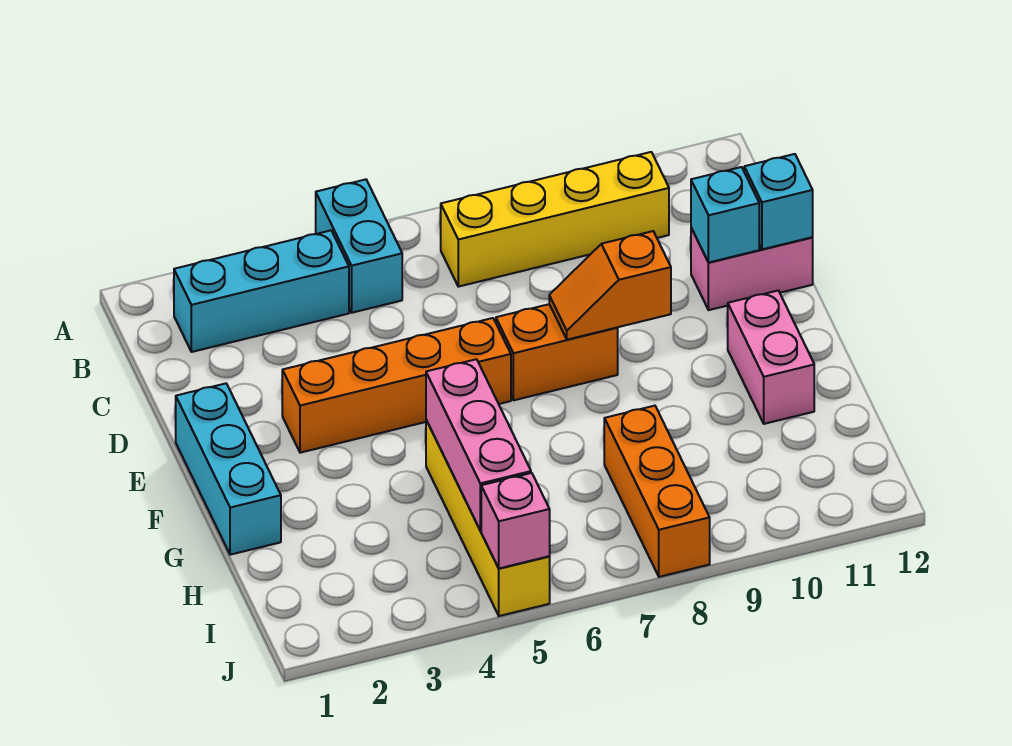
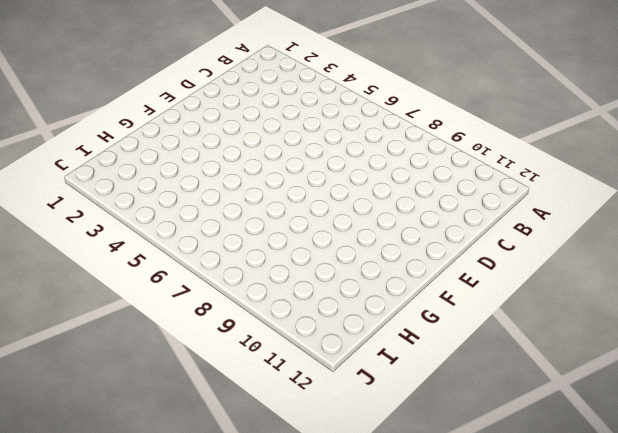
none -> cyan 1x2 brick [316,179,402,313]
none -> cyan 1x3 brick [174,230,349,352]
none -> yellow 1x4 brick [441,152,669,287]

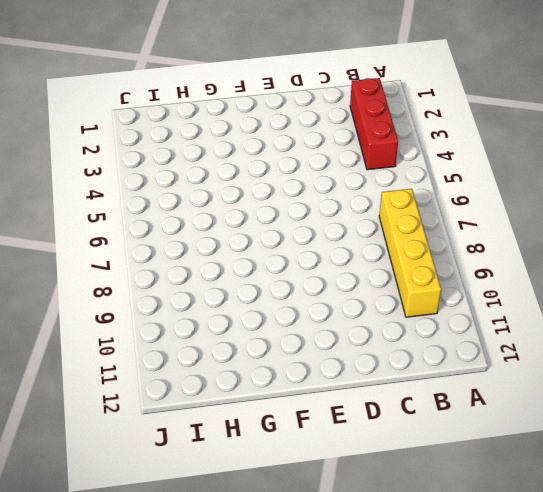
red 1x3 brick [350,78,398,170] -> cyan 1x3 brick [174,230,349,352]
none -> cyan 1x2 brick [316,179,402,313]
none -> pink 1x2 brick [691,228,813,310]
none -> cyan 1x3 brick [176,383,281,555]

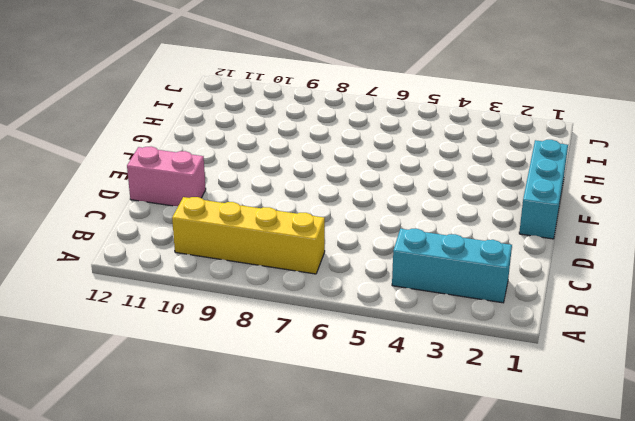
none -> cyan 1x2 brick [316,179,402,313]
none -> orange 1x4 brick [282,318,511,453]
none -> orange 1x2 brick [496,304,618,400]

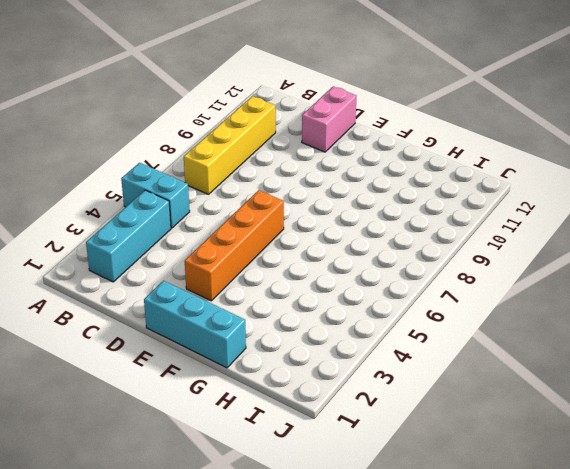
none -> orange 1x2 brick [496,304,618,400]
none -> pink 1x2 brick [728,291,814,424]
none -> yellow 1x4 brick [426,420,550,616]

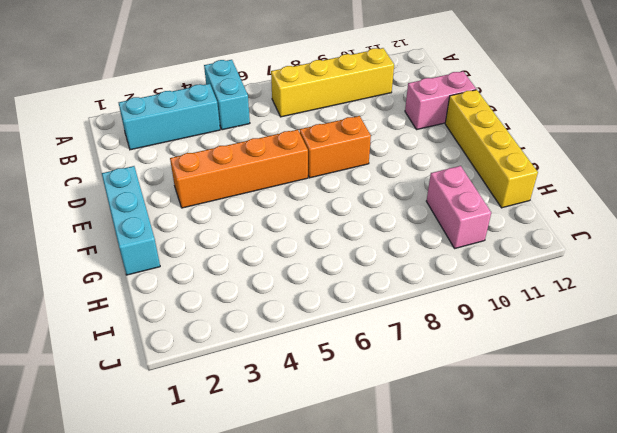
yellow 1x4 brick [445,90,538,208] -> yellow 1x4 brick moved to [426,420,550,616]
pink 1x2 brick [426,166,491,248] -> pink 1x2 brick moved to [728,291,814,424]
none -> orange 1x3 brick [604,406,710,577]
none -> cyan 1x1 brick [691,167,759,263]
none -> cyan 1x1 brick [744,154,813,249]

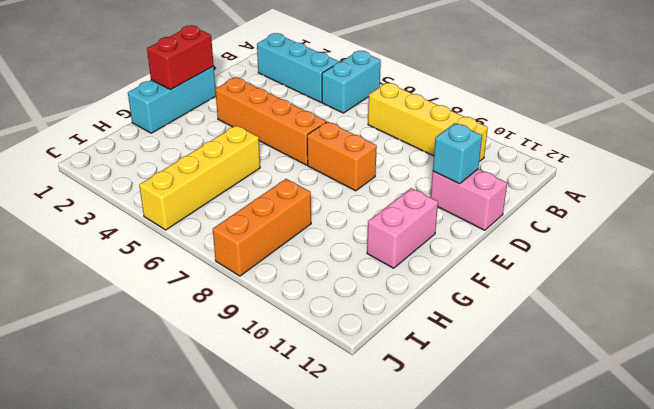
red 1x2 brick [147,25,214,90] -> none
none -> cyan 1x1 brick [744,154,813,249]
none -> orange 1x2 slope [549,231,671,340]
none -> pink 1x3 brick [426,359,531,531]

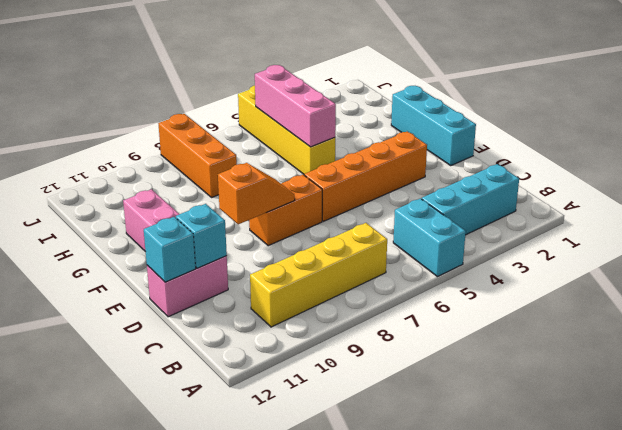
none -> pink 1x1 brick [481,473,550,568]

